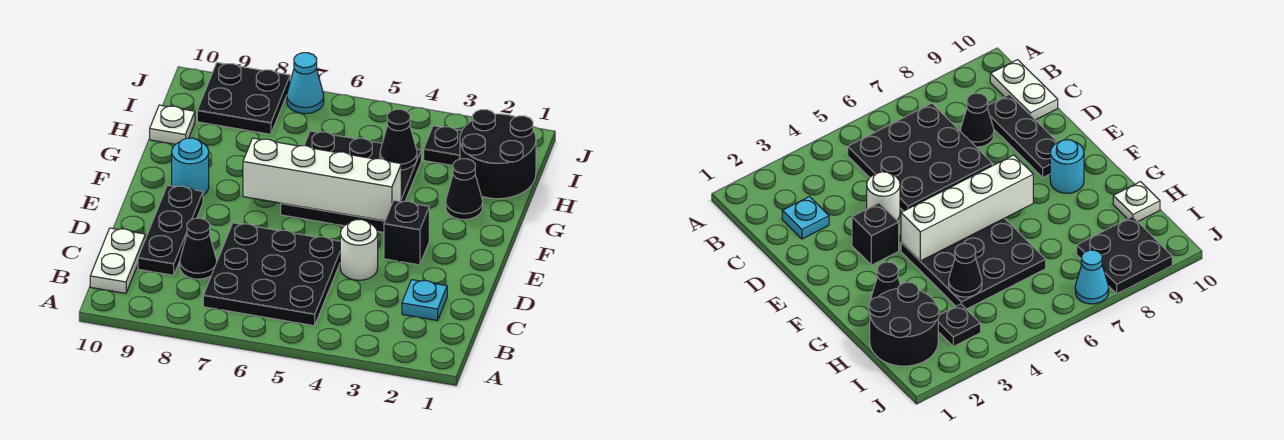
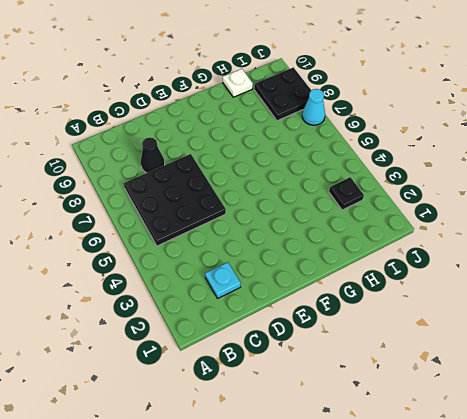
none -> white 1x2 plate [90,228,145,293]
none -> black 1x3 plate [138,185,203,275]
none -> white 1x1 round brick [340,220,378,280]

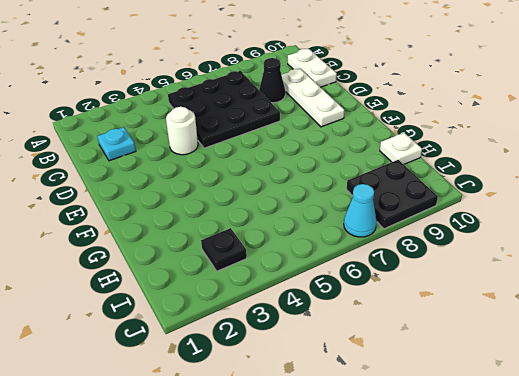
white 1x3 plate [282,69,344,127] -> black 1x3 plate [138,185,203,275]
none -> black 1x1 brick [384,200,429,265]
none -> black 3x3 plate [281,131,421,232]
none -> cyan 1x1 round brick [172,138,209,195]

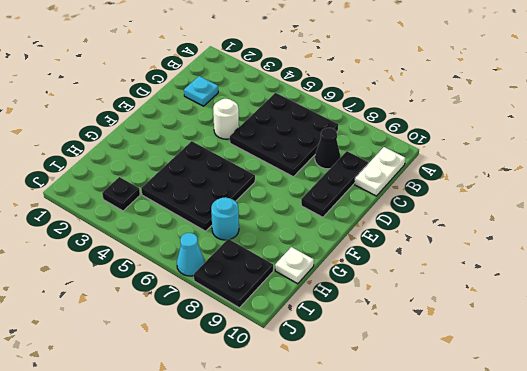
cyan 1x1 round brick [211,197,239,240] -> cyan 1x1 round brick moved to [172,138,209,195]
none -> black 1x1 brick [384,200,429,265]
none -> black 1x1 cone [446,159,483,220]
none -> black 2x2 round brick [460,110,536,199]

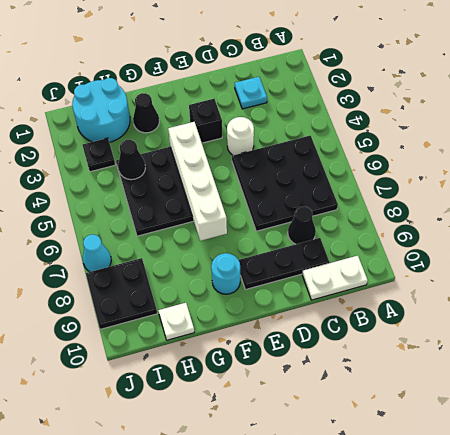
cyan 2x2 round brick [72,78,130,142] -> black 2x2 round brick [460,110,536,199]

